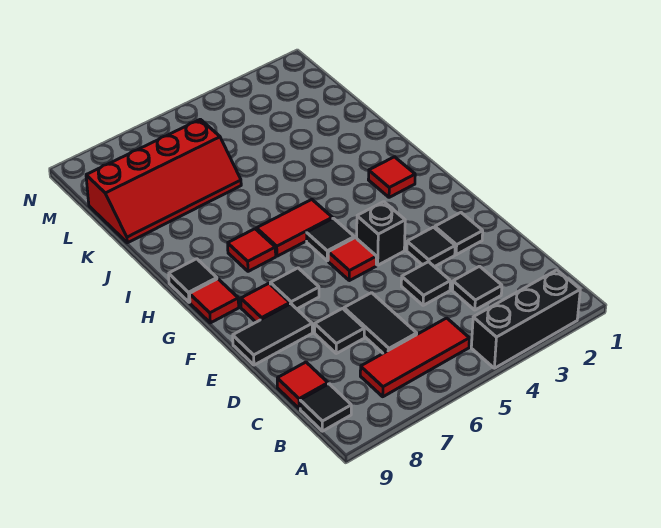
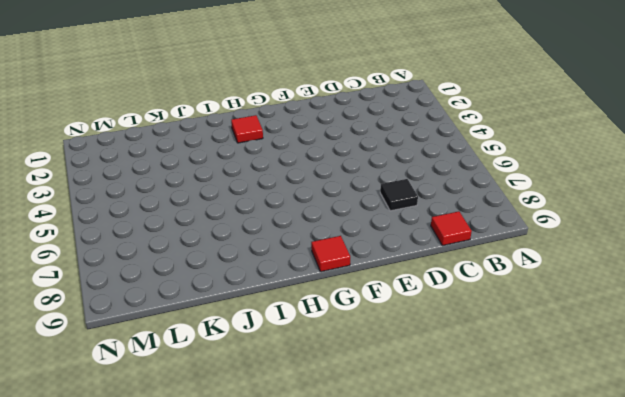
none -> black 1x3 brick [471,270,580,368]
none -> red 1x3 tile [360,318,469,397]
none -> black 1x1 tile [300,384,351,431]

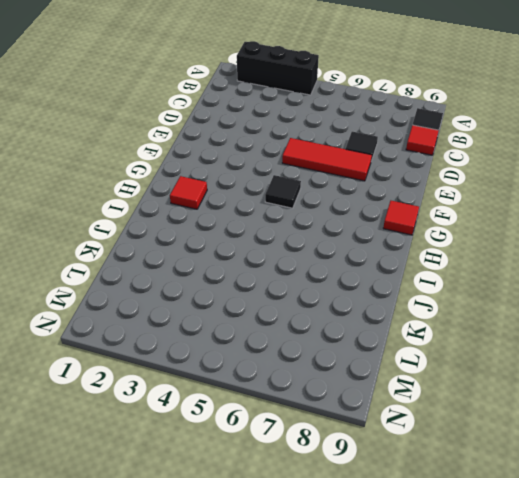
red 1x3 tile [282,138,372,181] -> red 1x3 tile moved to [360,318,469,397]
none -> black 1x1 tile [453,266,502,310]
none -> black 1x2 tile [344,293,417,353]
none -> black 1x1 tile [401,262,450,305]

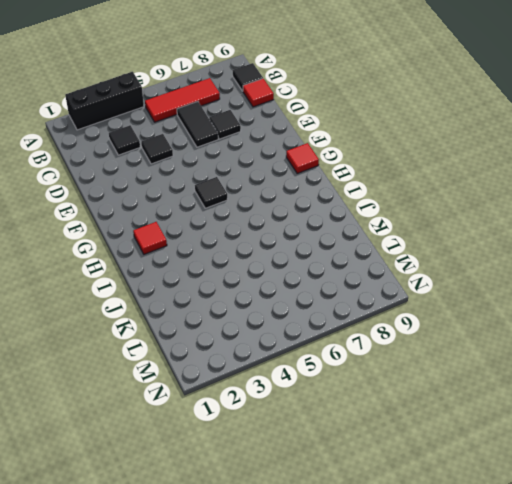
none -> black 1x1 tile [435,213,483,255]
none -> black 1x1 tile [407,227,455,267]
none -> black 1x2 tile [233,304,312,365]

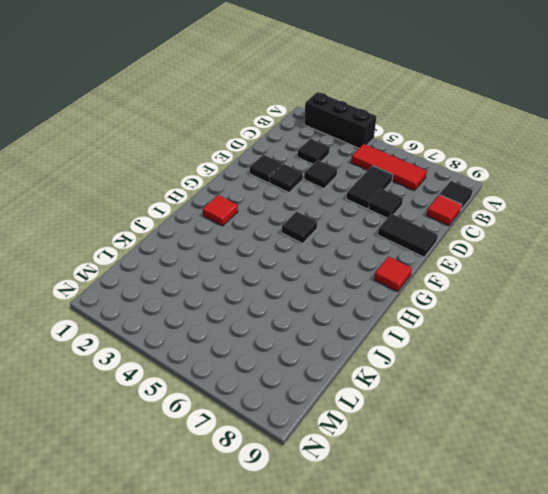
none -> black 1x1 brick [357,202,405,265]
none -> red 1x1 tile [328,238,377,281]
none -> black 1x1 tile [270,268,319,309]

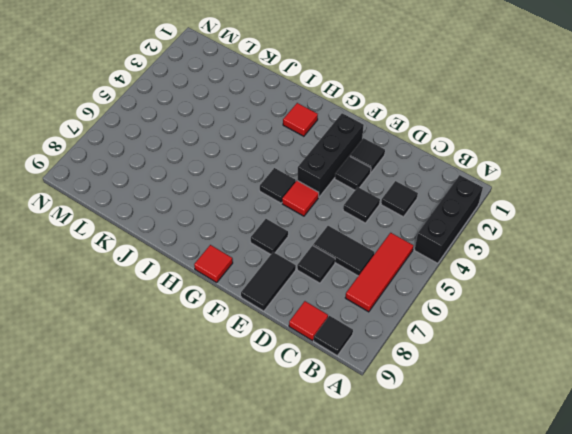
black 1x3 brick [298,113,364,197] -> black 1x1 brick [357,202,405,265]
none -> red 1x1 tile [241,283,290,322]
none -> red 1x2 tile [256,199,332,256]
none -> red 1x1 tile [228,229,276,271]

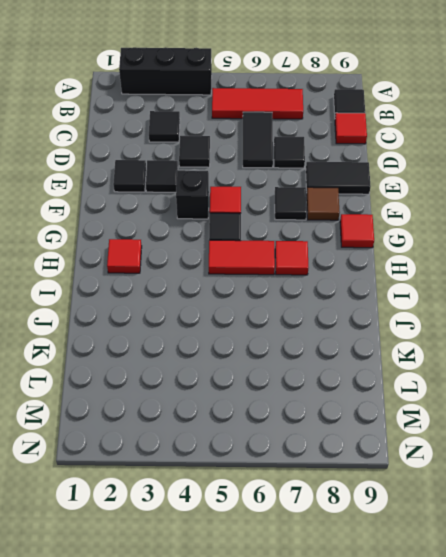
brown 1x1 tile [307,187,340,220] -> red 1x1 tile [241,283,290,322]
none -> black 1x1 tile [169,259,217,302]
none -> red 2x4 slope [86,119,241,243]

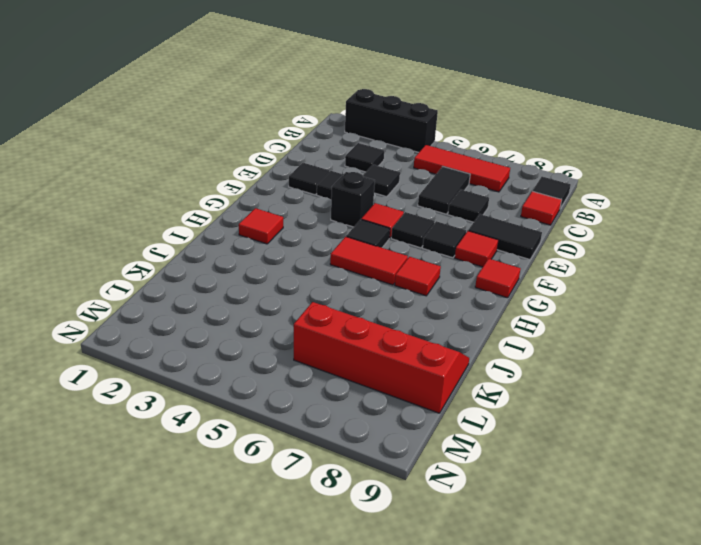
black 1x1 tile [391,212,435,248] -> black 1x1 tile moved to [169,259,217,302]

